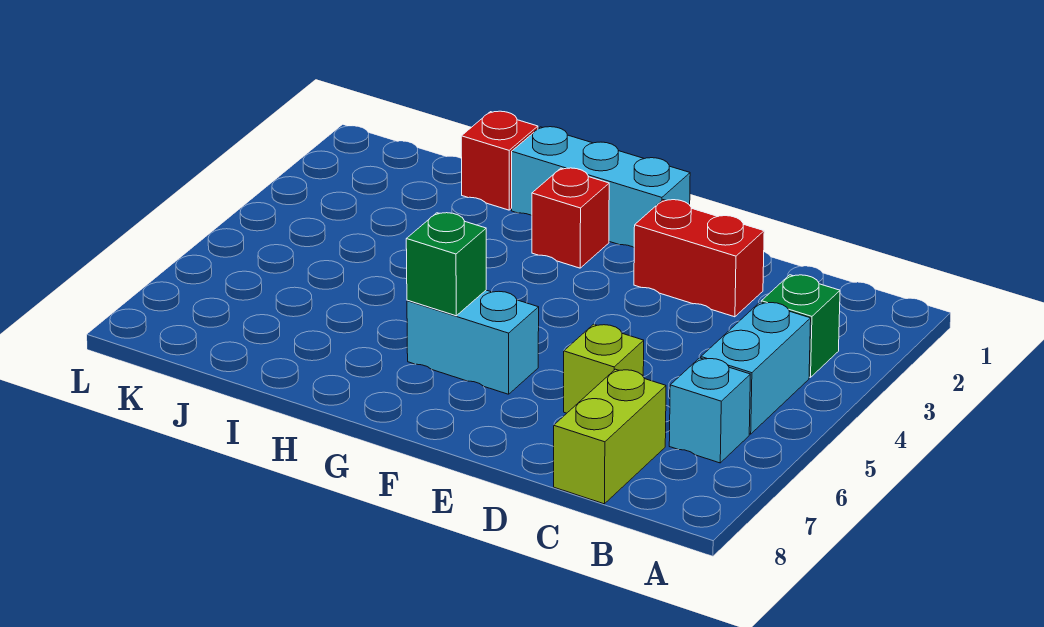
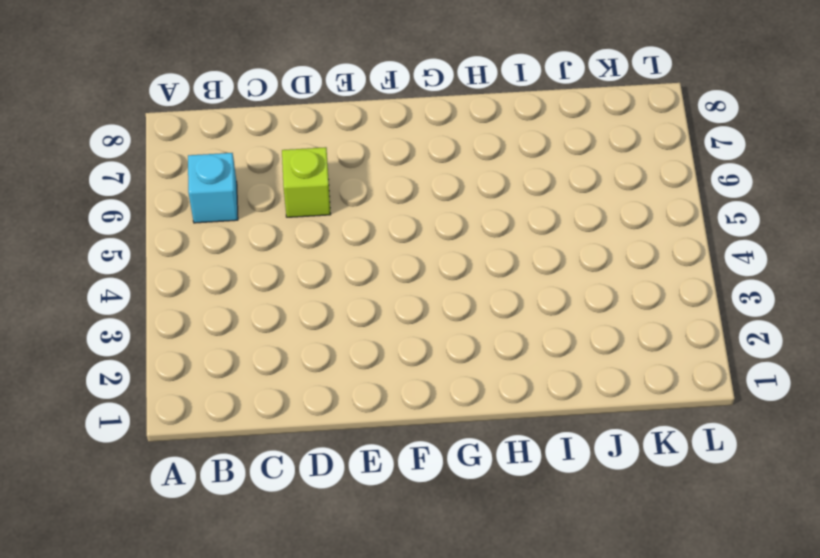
none -> green 1x1 brick [761,275,840,378]
none -> cyan 1x2 brick [701,302,811,434]

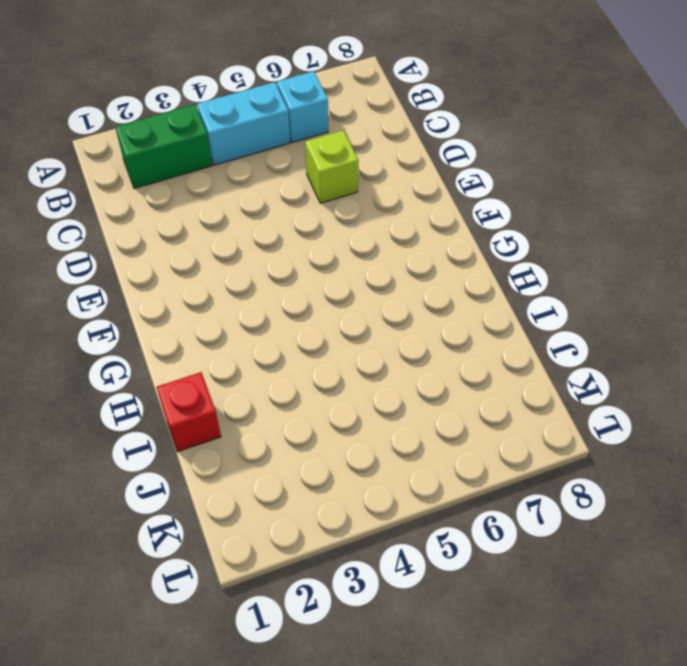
green 1x2 brick [115,105,212,188] -> green 1x1 brick [761,275,840,378]
none -> lime 1x2 brick [554,369,666,504]
none -> red 1x2 brick [634,200,764,317]

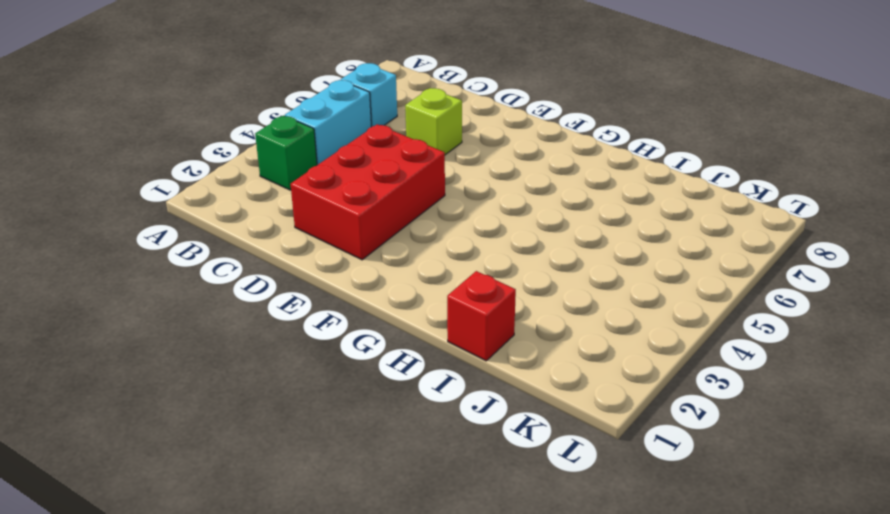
red 2x3 brick [291,124,445,260] -> red 1x2 brick [634,200,764,317]
none -> lime 1x2 brick [554,369,666,504]
none -> cyan 1x3 brick [512,127,690,247]

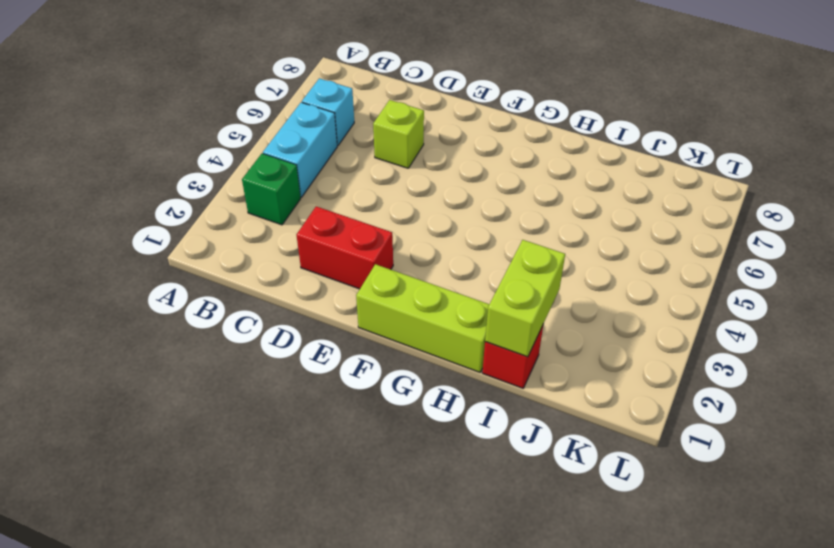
lime 1x3 brick [356,264,489,372] -> cyan 1x3 brick [512,127,690,247]
lime 1x2 brick [485,240,565,357] -> lime 1x2 brick moved to [554,369,666,504]
none -> cyan 1x2 brick [407,290,539,394]
none -> red 1x1 brick [532,168,609,268]

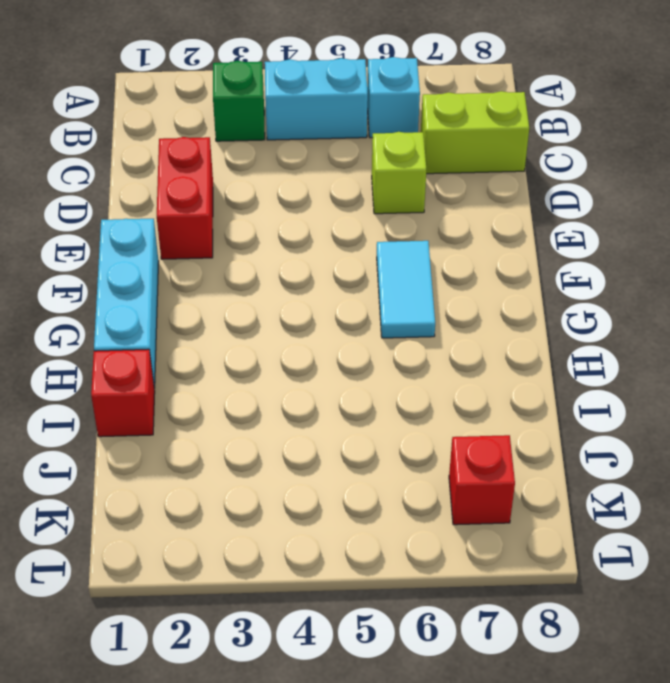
cyan 1x2 tile [377,241,435,338] -> cyan 1x2 brick [407,290,539,394]
red 1x1 brick [449,435,515,525] -> red 1x1 brick moved to [532,168,609,268]
none -> green 1x1 brick [406,213,486,316]

